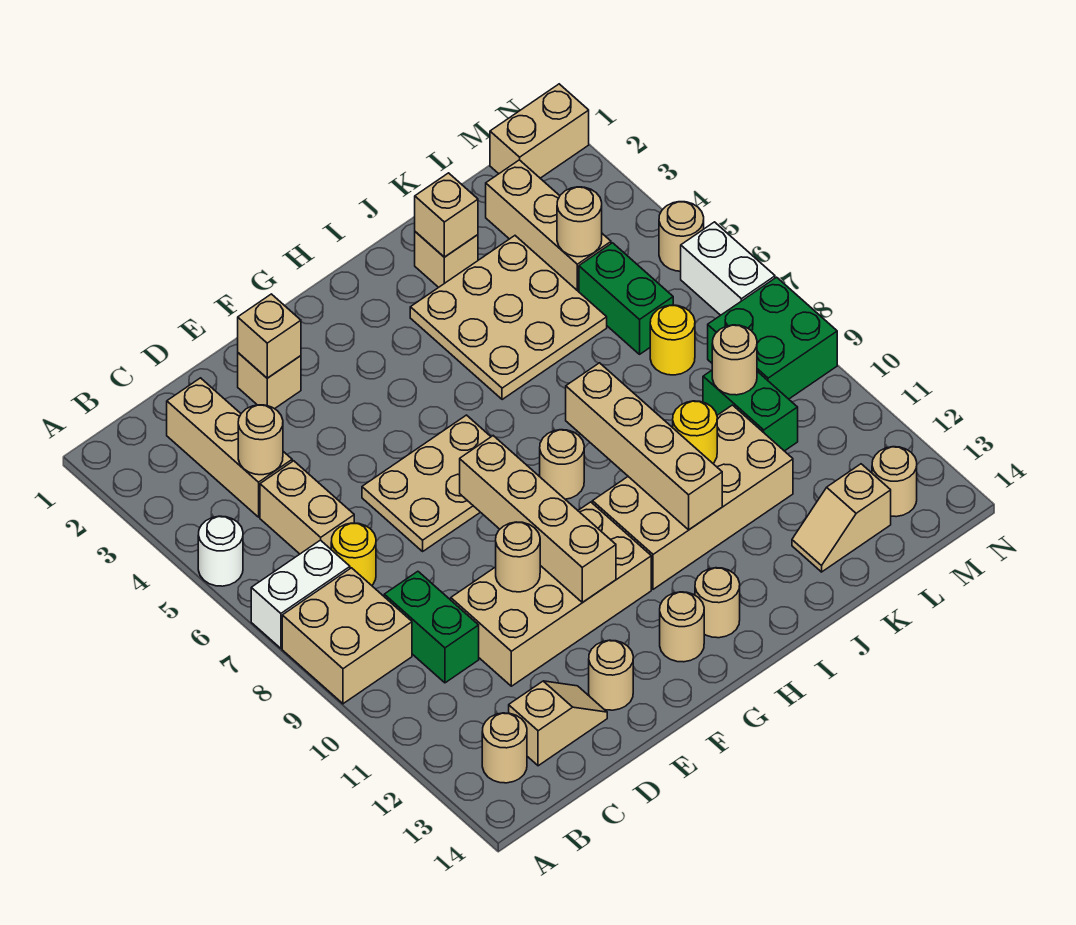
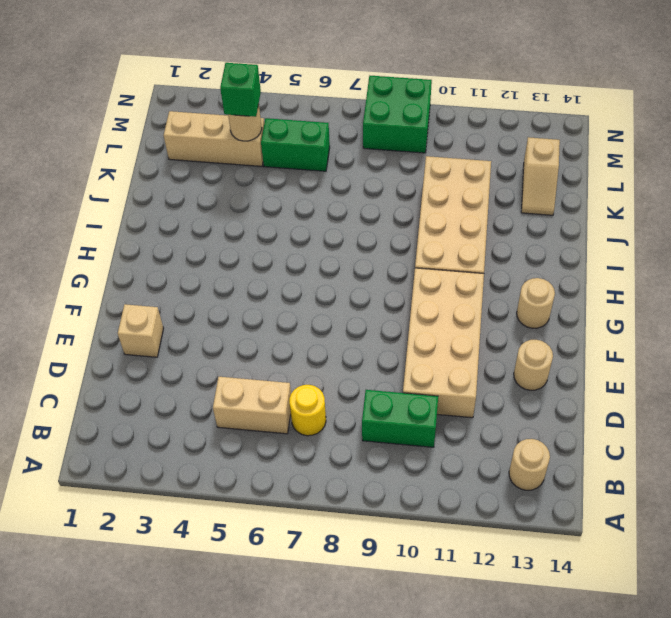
green 1x1 brick [220,63,261,117] -> none
none -> white 1x1 round brick [198,516,243,586]
none -> white 1x2 brick [251,540,350,648]
none -> tan 2x2 brick [282,568,412,704]
none -> tan 1x3 brick [167,378,292,517]

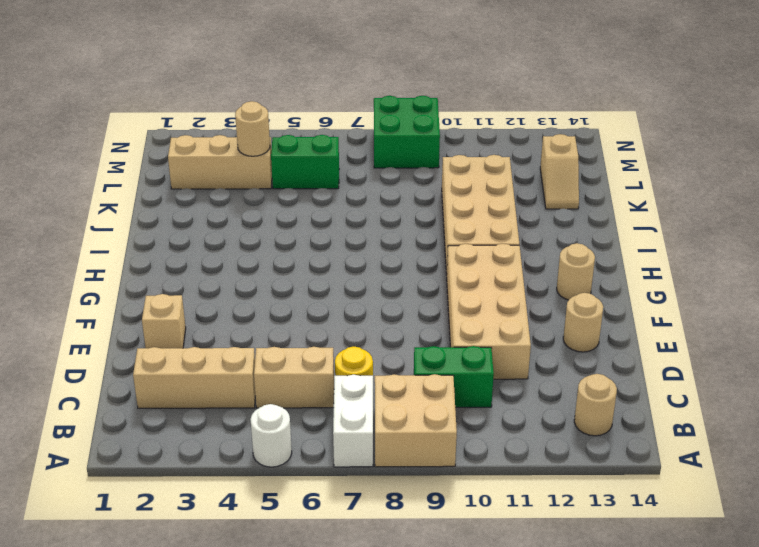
none -> tan 1x2 slope [509,681,607,766]
none -> tan 2x3 plate [362,415,491,551]
none -> tan 1x1 round brick [540,430,584,499]
none -> tan 1x1 round brick [695,568,740,638]

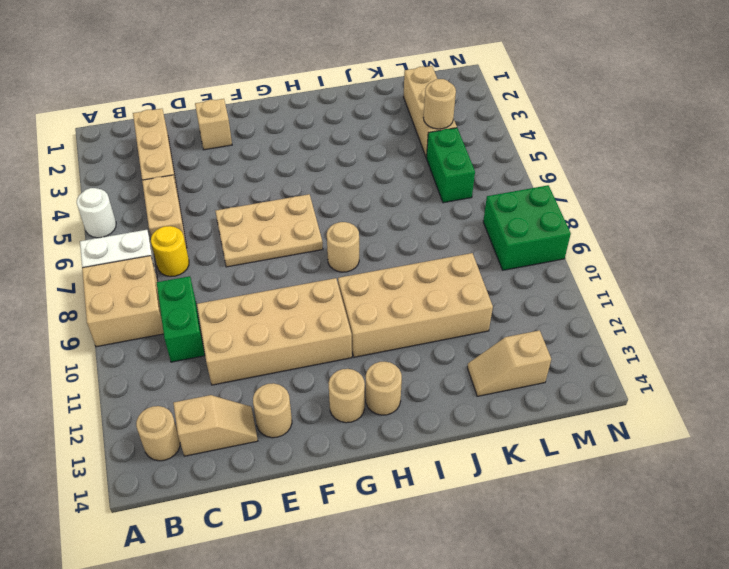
none -> tan 3x3 plate [410,236,607,400]
none -> tan 1x1 brick [415,232,478,287]
none -> yellow 1x1 round brick [650,305,695,375]
none -> green 1x2 brick [703,370,798,451]

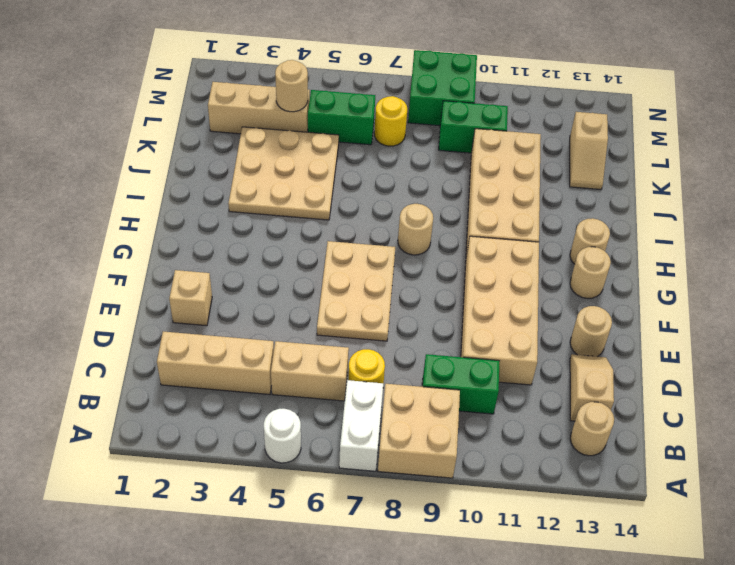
none -> tan 1x1 brick [415,232,478,287]
none -> tan 1x2 brick [490,84,589,178]
none -> tan 1x1 round brick [872,447,917,517]
none -> tan 1x1 round brick [659,202,704,271]

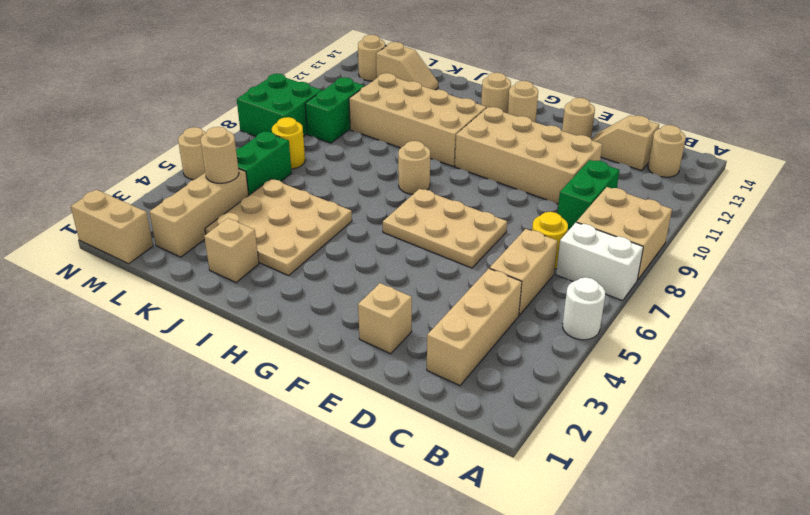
none -> white 1x2 brick [681,222,775,315]
none -> tan 1x1 round brick [238,405,283,475]
none -> tan 1x1 brick [238,294,301,378]
none -> tan 1x1 round brick [496,522,540,592]

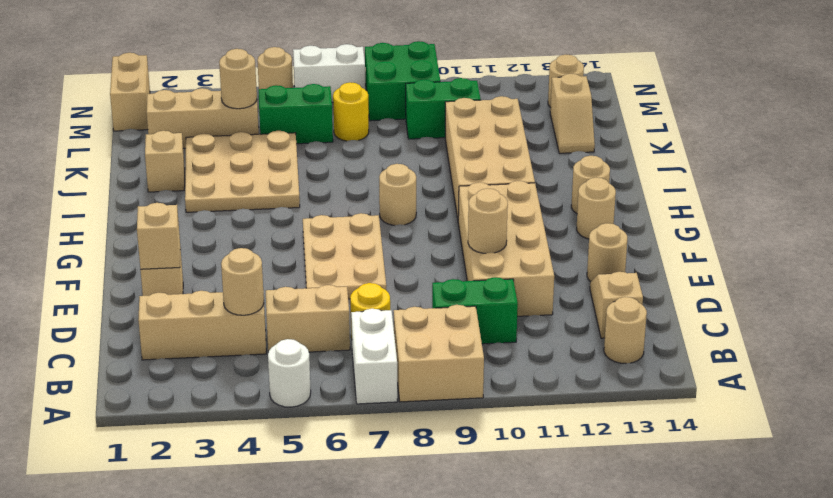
none -> tan 1x4 brick [460,436,616,603]
none -> tan 1x4 brick [566,363,722,530]
none -> tan 1x1 brick [415,173,478,257]
none -> yellow 1x1 round brick [673,401,717,463]

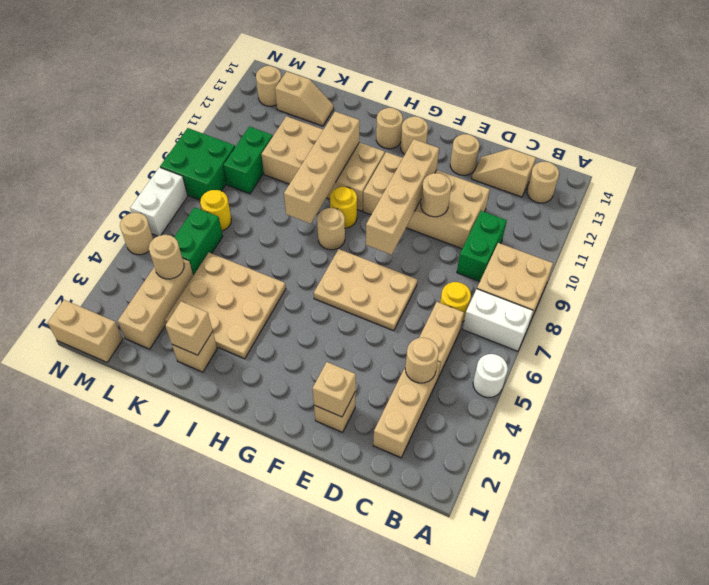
yellow 1x1 round brick [330,187,357,228] -> yellow 1x1 round brick moved to [673,401,717,463]
none -> tan 1x1 round brick [712,325,757,395]

